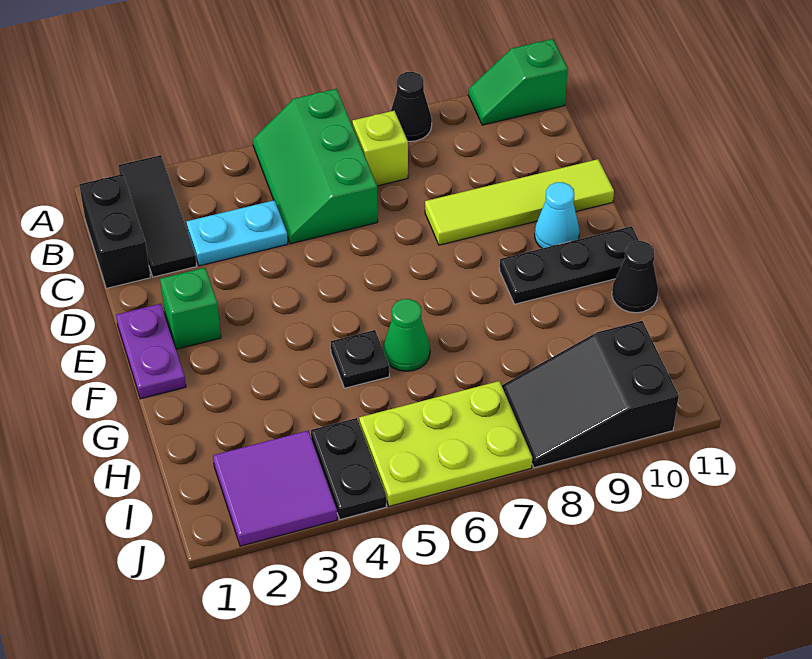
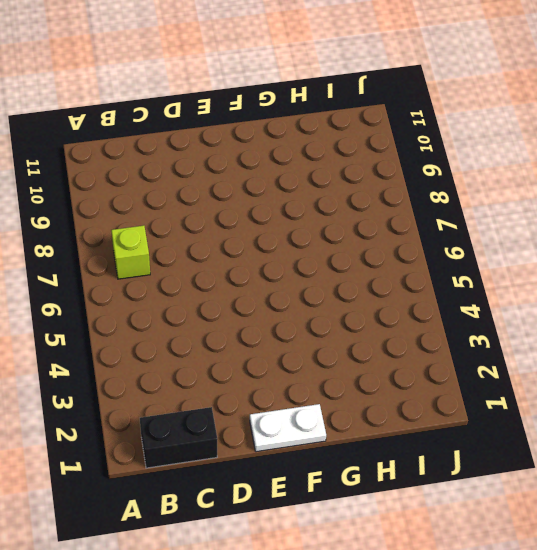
white 1x2 plate [250,404,326,452] -> purple 1x2 plate [116,304,186,399]
none -> black 1x3 tile [118,155,197,277]
none -> green 2x3 slope [253,89,378,244]
none -> black 1x1 cone [391,72,432,141]

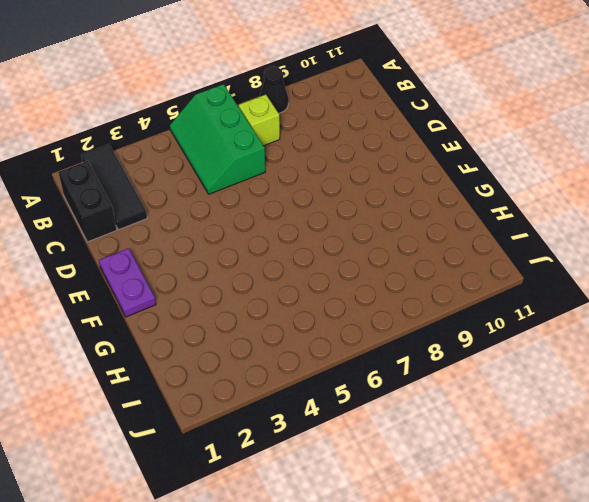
none -> green 1x2 slope [468,39,568,125]
none -> cyan 1x2 plate [186,200,288,266]
none -> lime 1x4 tile [425,159,614,245]

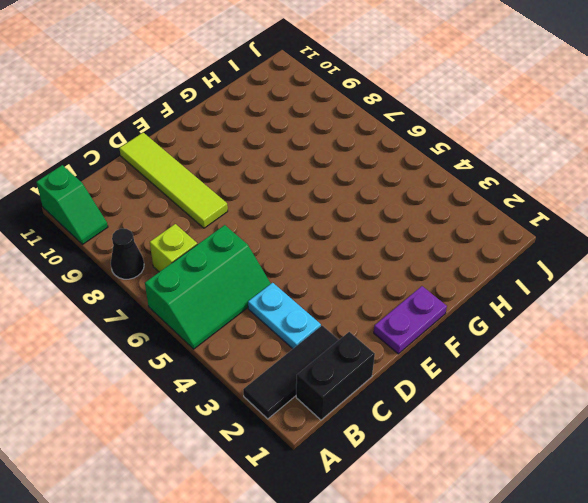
none -> green 1x1 brick [160,268,221,349]
none -> cyan 1x1 cone [535,182,580,248]
none -> black 1x3 plate [499,226,639,304]

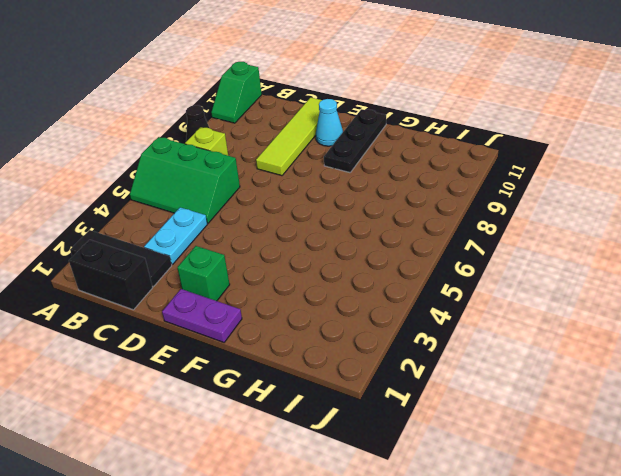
none -> black 1x1 plate [330,330,389,388]
none -> green 1x1 cone [383,299,430,371]
none -> black 1x1 cone [612,241,658,313]

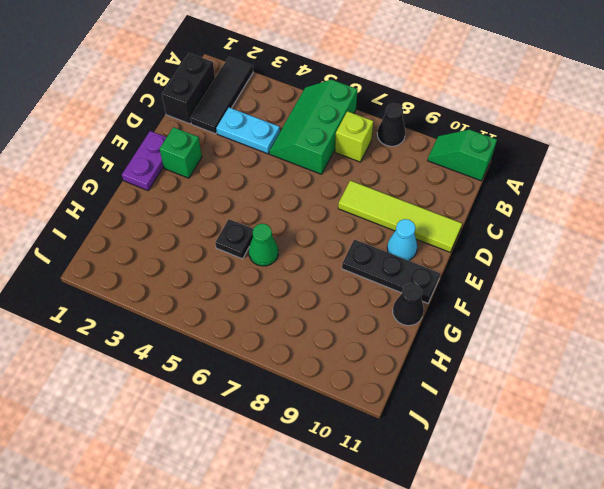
none -> purple 2x2 tile [213,431,337,546]
none -> black 1x2 plate [311,418,386,519]
none -> lime 2x3 plate [359,381,532,506]

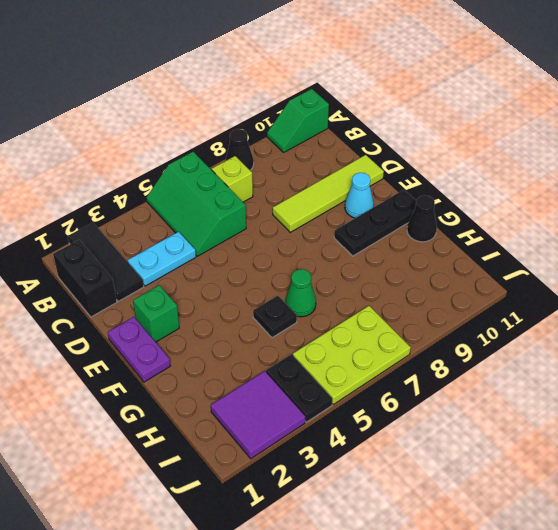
none -> black 2x3 slope [502,321,679,468]

